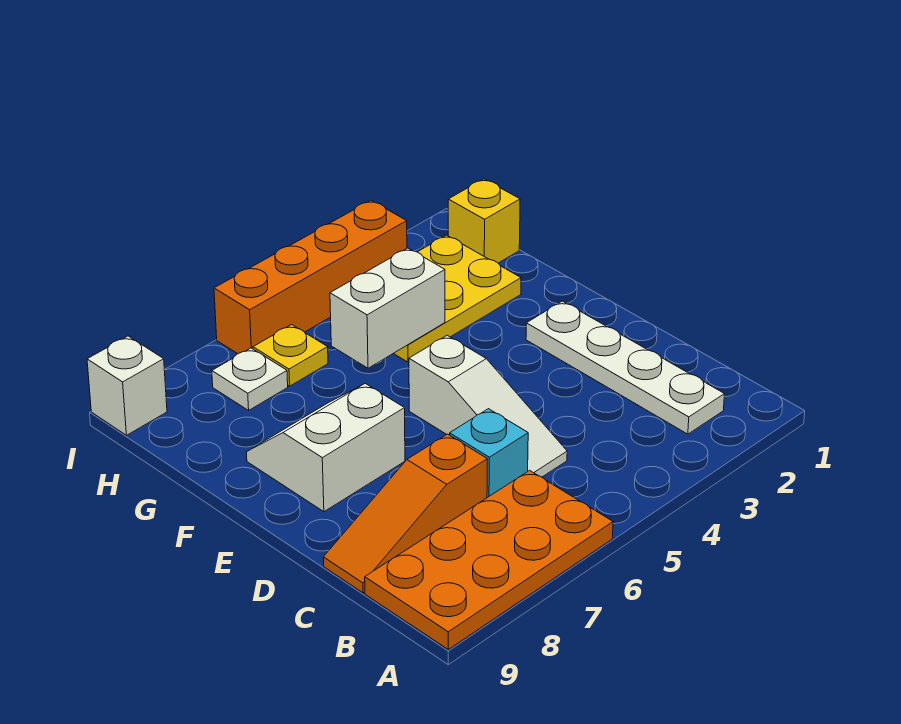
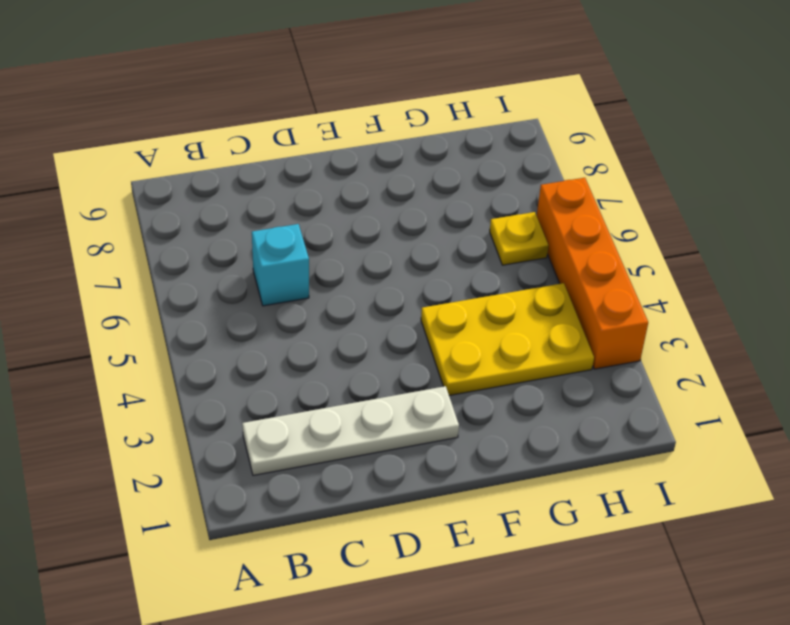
yellow 2x3 plate [421,283,594,396] -> yellow 2x3 plate turned to [393,235,521,362]
none -> orange 2x4 plate [365,470,613,649]
none -> white 1x3 slope [409,336,567,477]
none -> orange 1x3 slope [323,434,487,593]

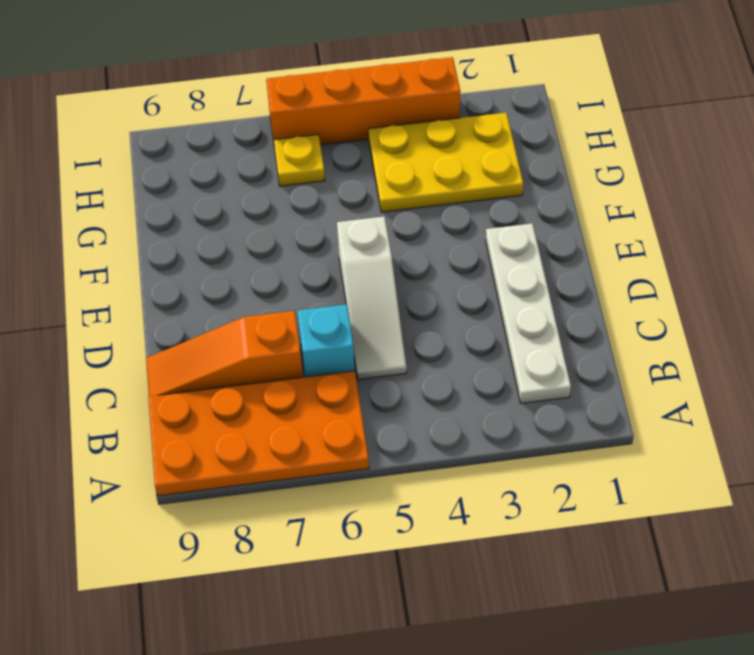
none -> white 2x2 slope [247,384,405,512]
none -> yellow 1x1 brick [448,179,520,263]
none -> white 1x1 plate [212,348,288,410]

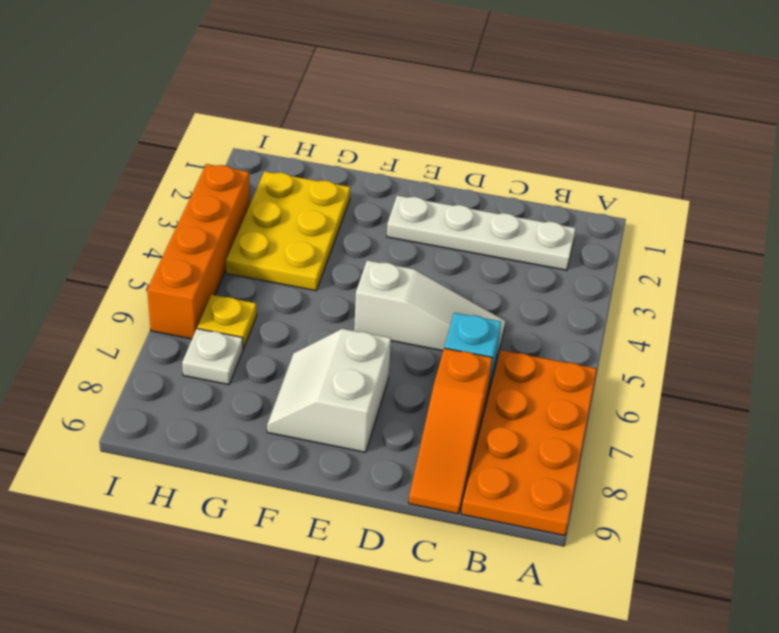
none -> yellow 1x1 brick [448,179,520,263]
none -> white 1x1 brick [87,336,167,435]
none -> white 1x2 brick [330,248,445,368]

